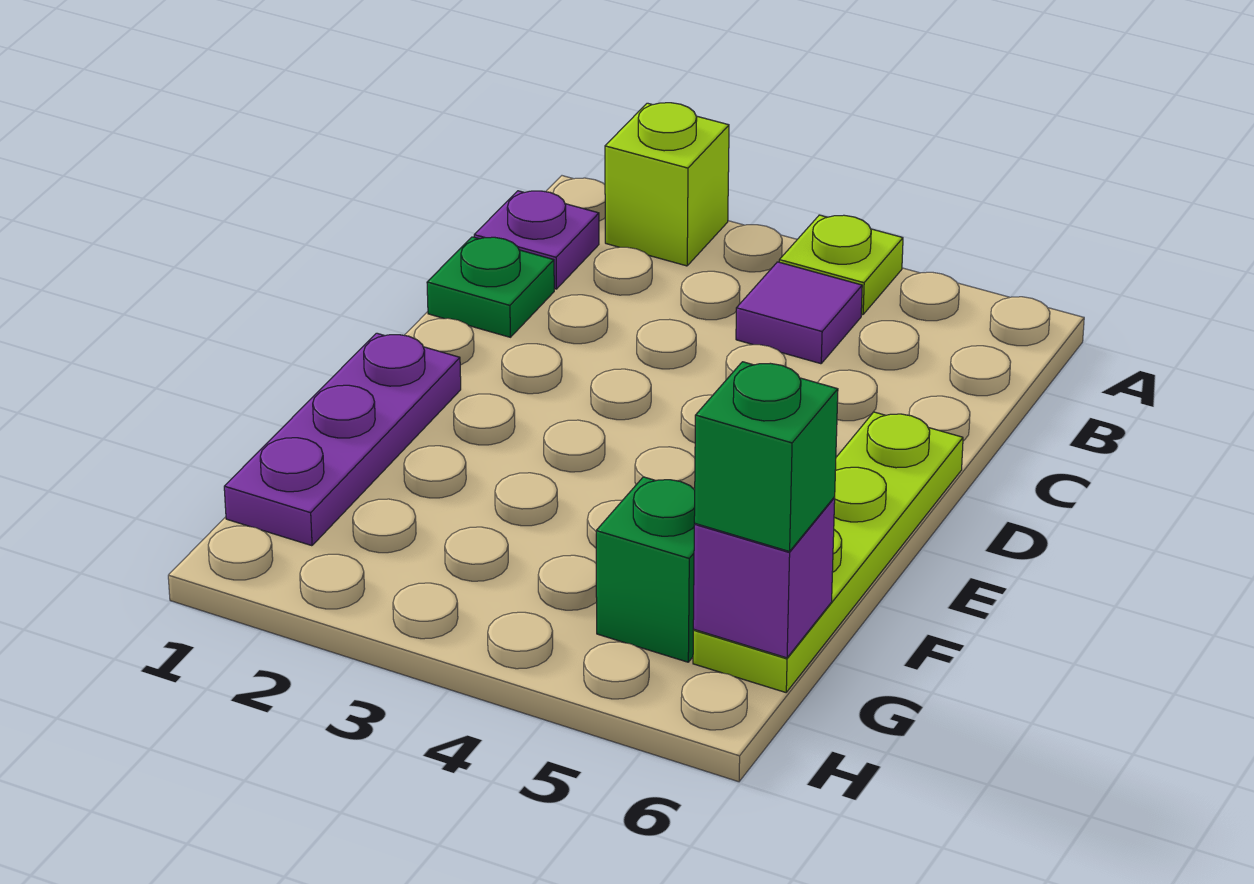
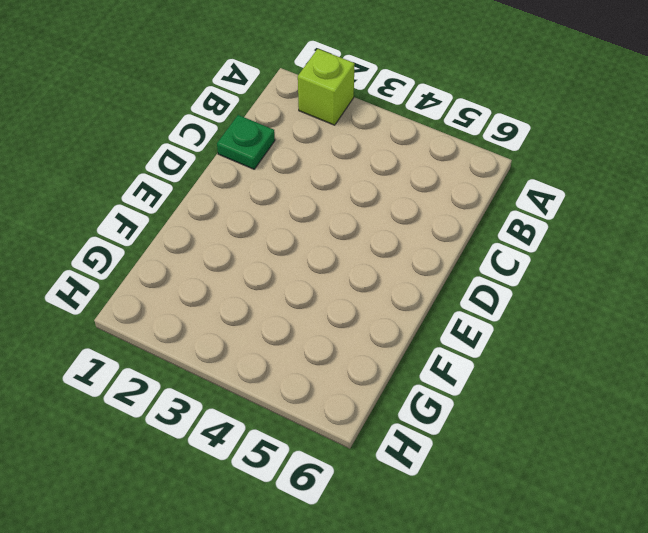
none -> lime 1x1 plate [779,215,903,315]
none -> purple 1x1 plate [474,191,599,289]

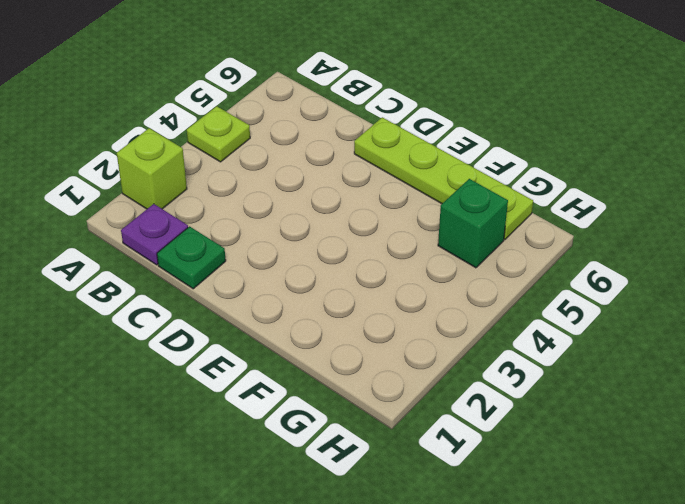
none -> purple 1x1 tile [736,262,862,364]
none -> purple 1x3 plate [224,333,461,546]

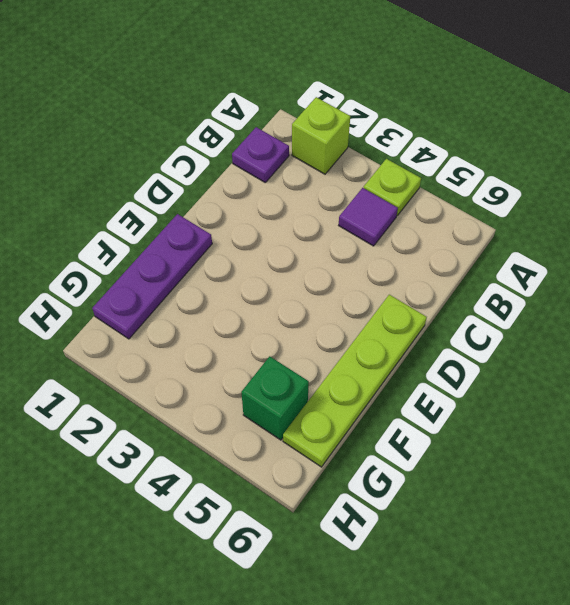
none -> green 1x1 plate [427,237,554,337]
none -> purple 1x1 brick [693,498,835,658]

